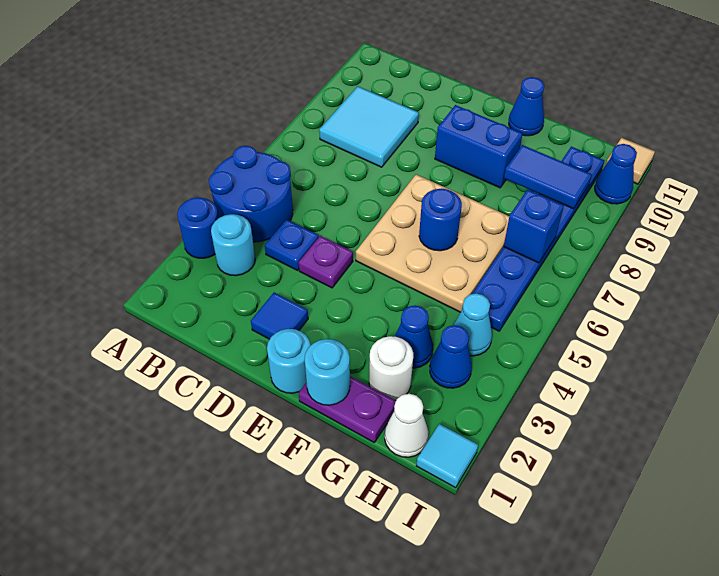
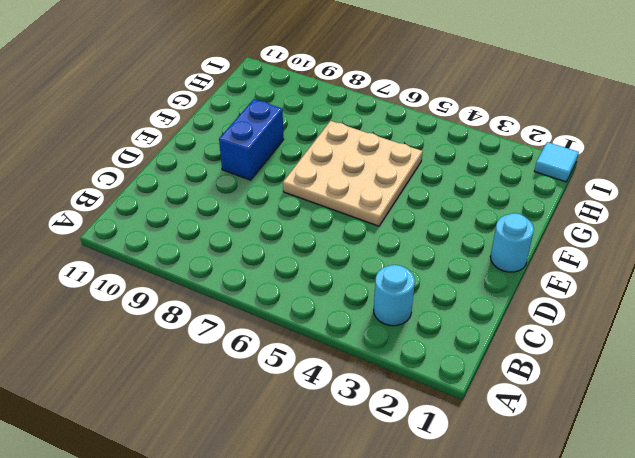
none -> blue 1x1 round brick [177,197,218,258]
none -> blue 2x2 round brick [209,146,293,242]
none -> cyan 2x2 tile [319,86,419,167]

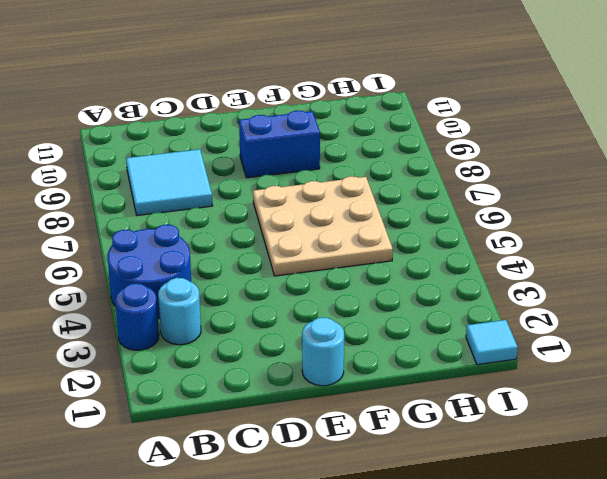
none -> blue 1x1 plate [265,219,319,270]
none -> blue 1x1 tile [251,292,308,339]
none -> purple 1x1 plate [299,236,353,288]

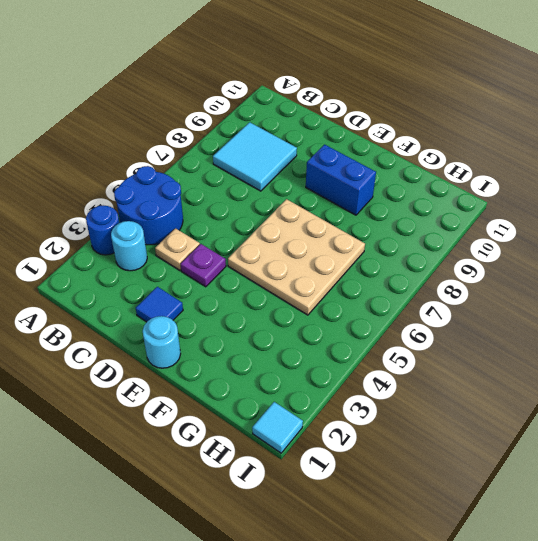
tan 1x1 plate [155,228,200,270] -> blue 1x1 plate [265,219,319,270]
none -> purple 1x2 plate [299,376,396,442]
none -> blue 1x1 cone [509,77,544,136]
none -> white 1x1 round brick [369,336,413,400]

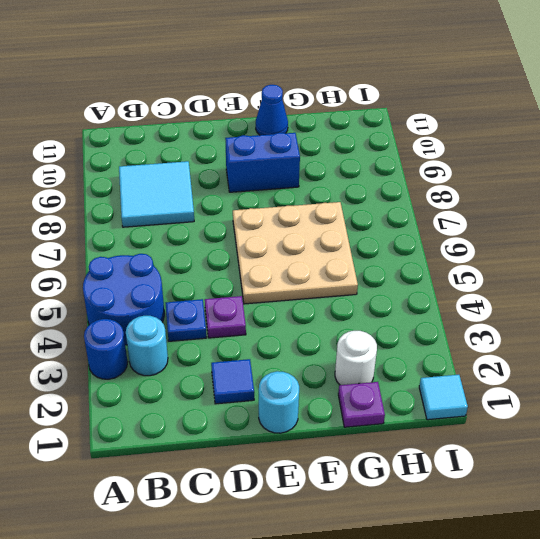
purple 1x1 plate [338,382,385,427] -> purple 1x2 plate [299,376,396,442]
none -> blue 1x1 cone [395,305,433,368]
none -> white 1x1 cone [385,394,429,457]
none -> blue 1x1 cone [430,325,472,388]

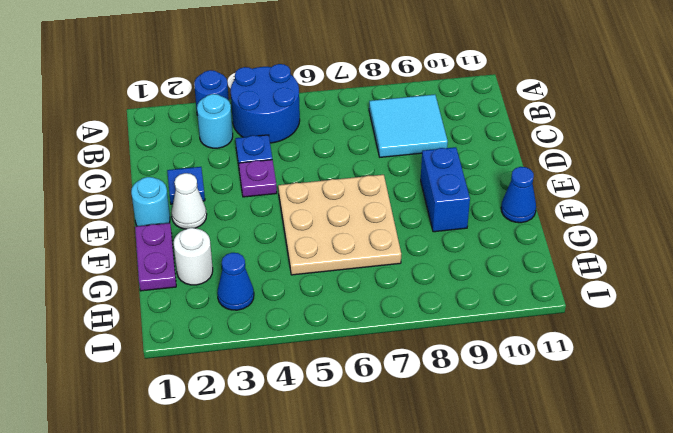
white 1x1 cone [171,173,207,229] -> white 1x1 cone moved to [385,394,429,457]
none -> blue 1x1 cone [395,305,433,368]
none -> cyan 1x1 cone [454,293,492,356]
none -> blue 1x6 plate [472,147,604,331]

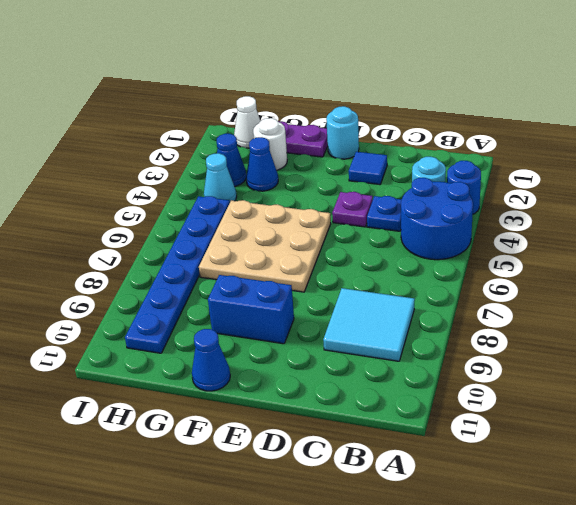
none -> cyan 1x1 tile [416,424,478,488]
none -> blue 1x1 cone [595,144,637,204]
none -> tan 1x1 tile [606,138,655,184]

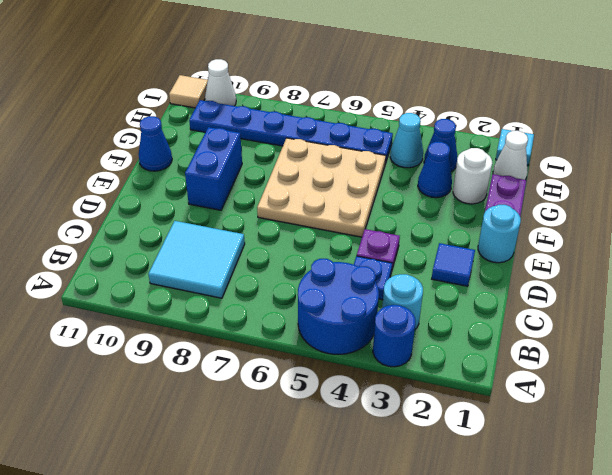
white 1x1 cone [205,59,236,106] -> blue 1x1 cone [595,144,637,204]
none -> cyan 1x1 round brick [305,339,350,405]
none -> blue 1x1 round brick [419,188,462,251]
none -> blue 1x2 tile [504,145,592,209]

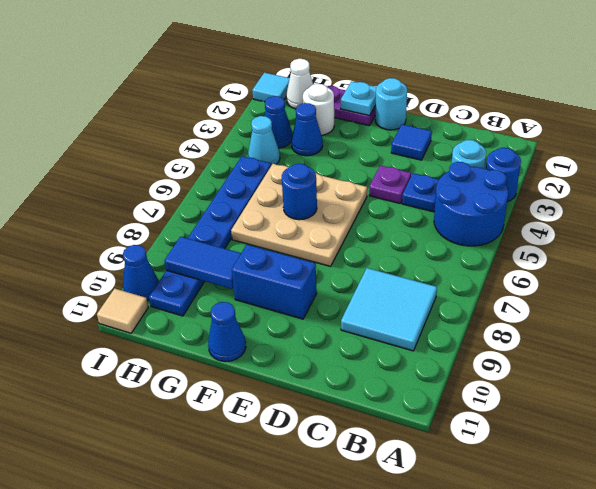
cyan 1x1 plate [341,81,376,116] -> cyan 1x1 round brick [305,339,350,405]
none -> blue 1x1 brick [504,189,564,263]

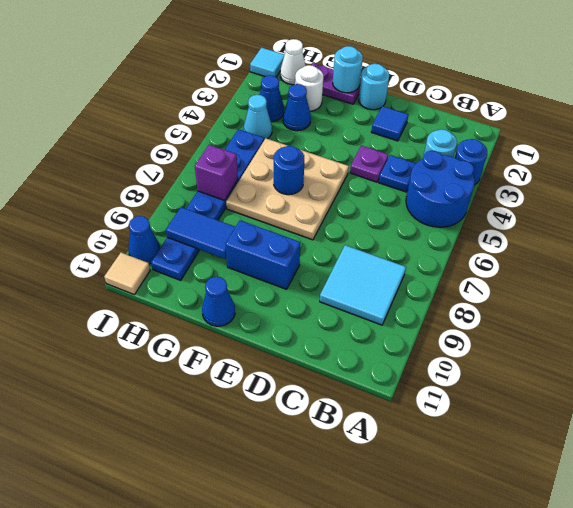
purple 1x1 brick [195,145,238,201] -> blue 1x1 brick [504,189,564,263]

